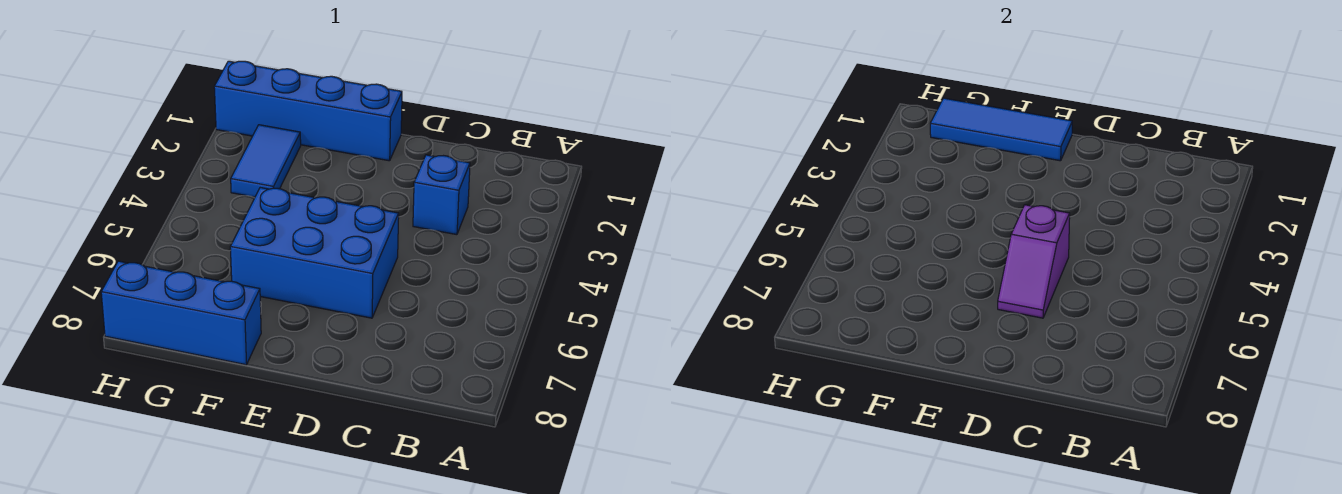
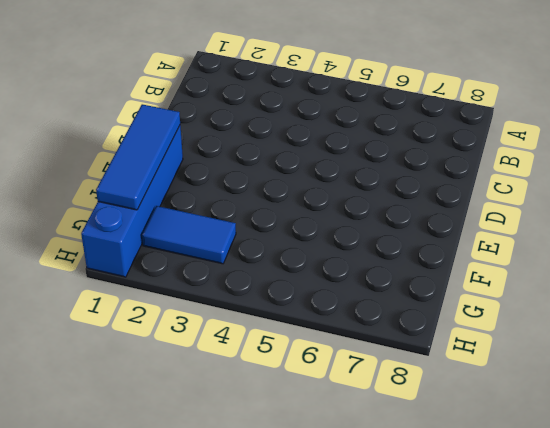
none -> blue 1x1 brick [413,155,470,235]
none -> blue 2x3 brick [230,188,399,318]

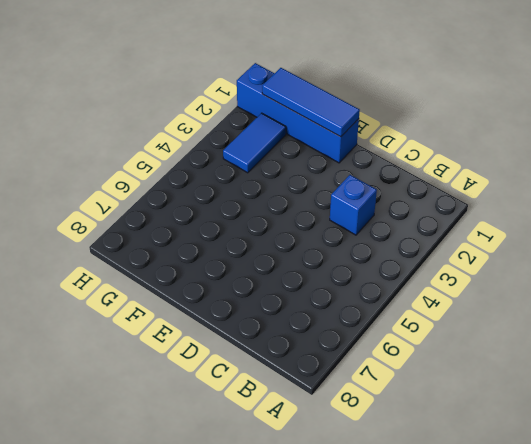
none -> blue 2x3 brick [230,188,399,318]
none -> blue 1x3 brick [101,261,261,365]

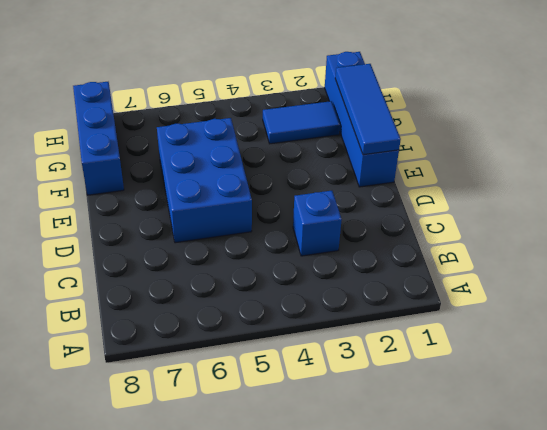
none -> purple 1x2 slope [998,205,1070,318]

